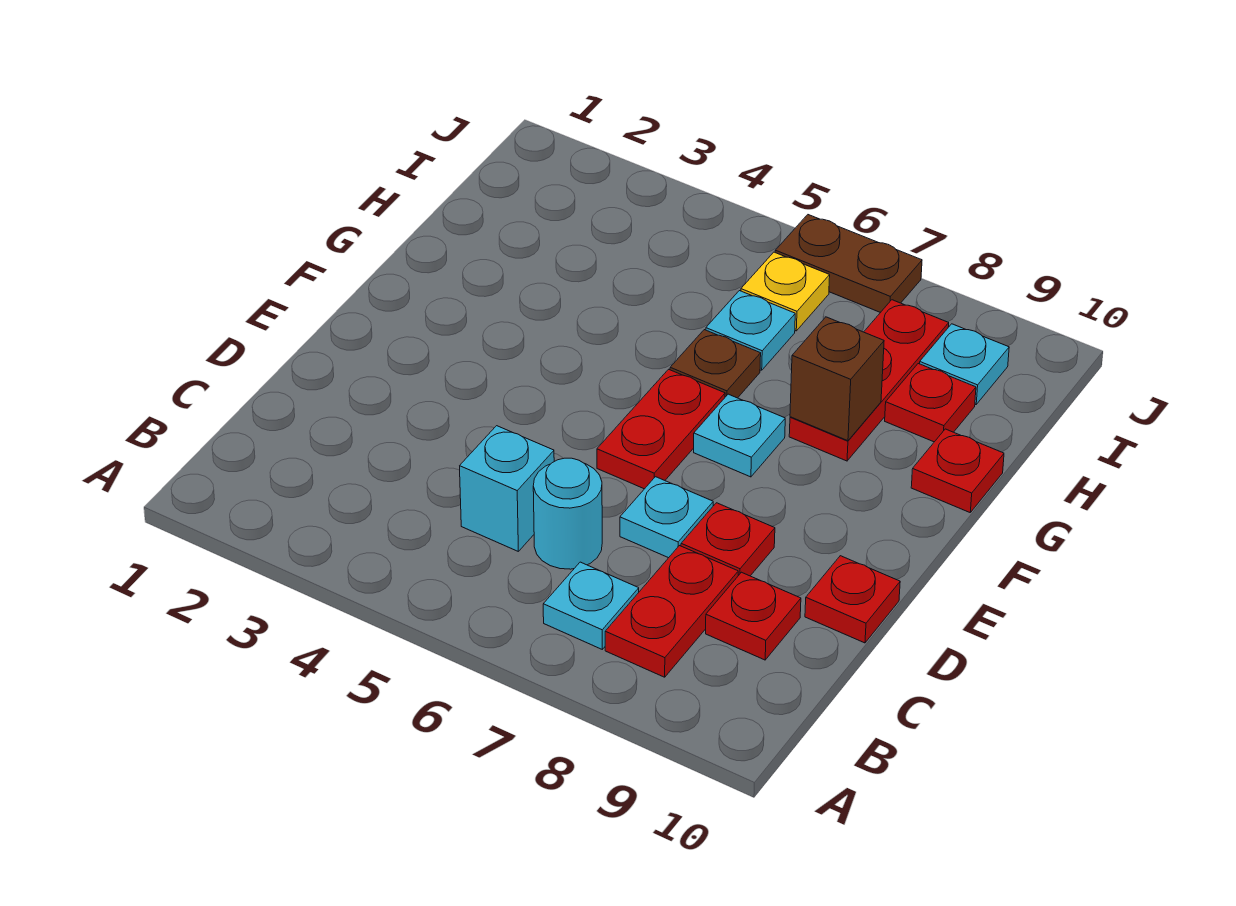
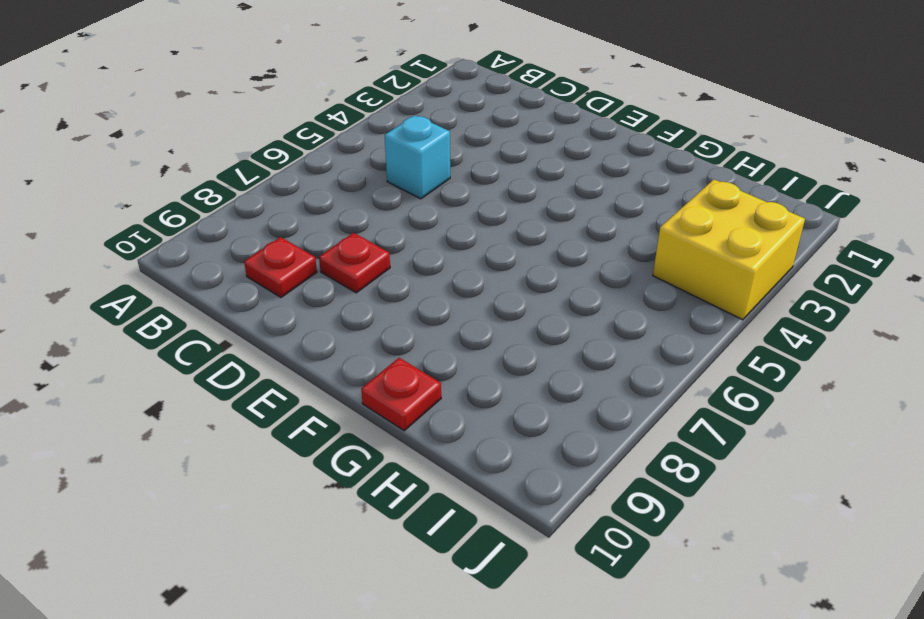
yellow 2x2 brick [653,180,805,320] -> none
none -> cyan 1x1 plate [543,562,639,649]
none -> red 1x2 plate [605,546,738,677]
none -> cyan 1x1 round brick [533,458,602,569]

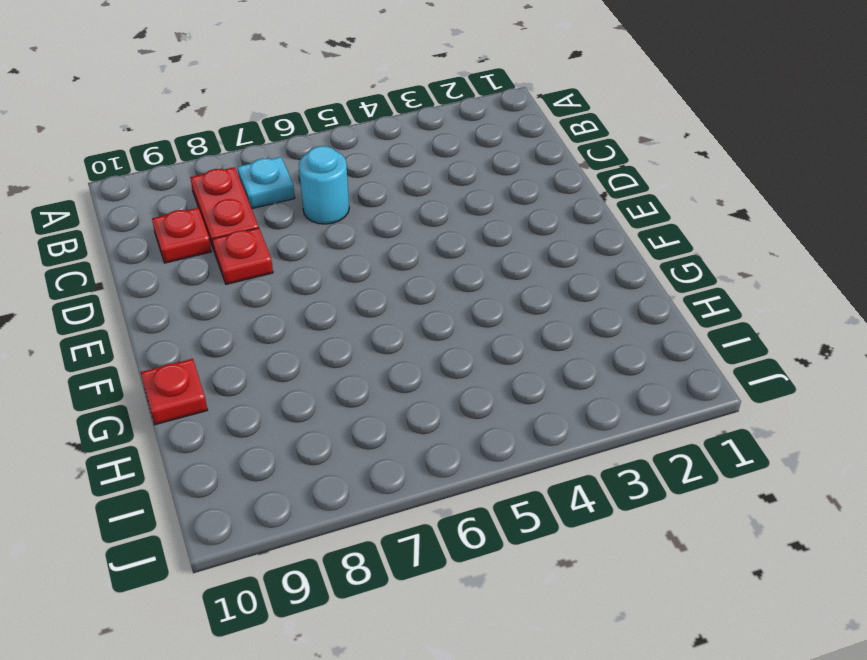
none -> cyan 1x1 brick [460,426,554,551]
none -> cyan 1x1 plate [620,477,713,558]
none -> red 1x1 plate [805,556,900,643]

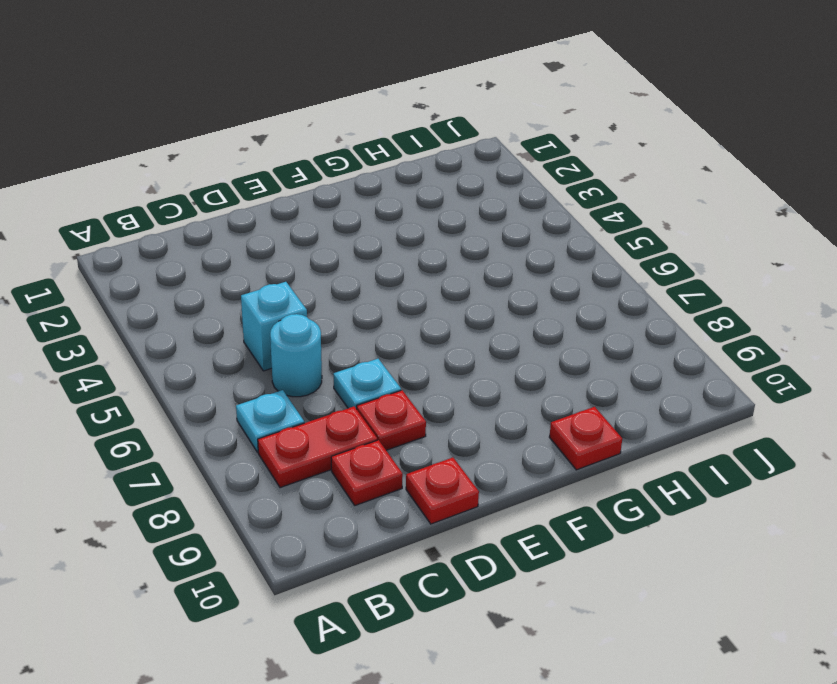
none -> red 1x2 plate [597,369,725,489]
none -> cyan 1x1 plate [694,394,785,477]
none -> brown 1x1 plate [670,330,761,398]

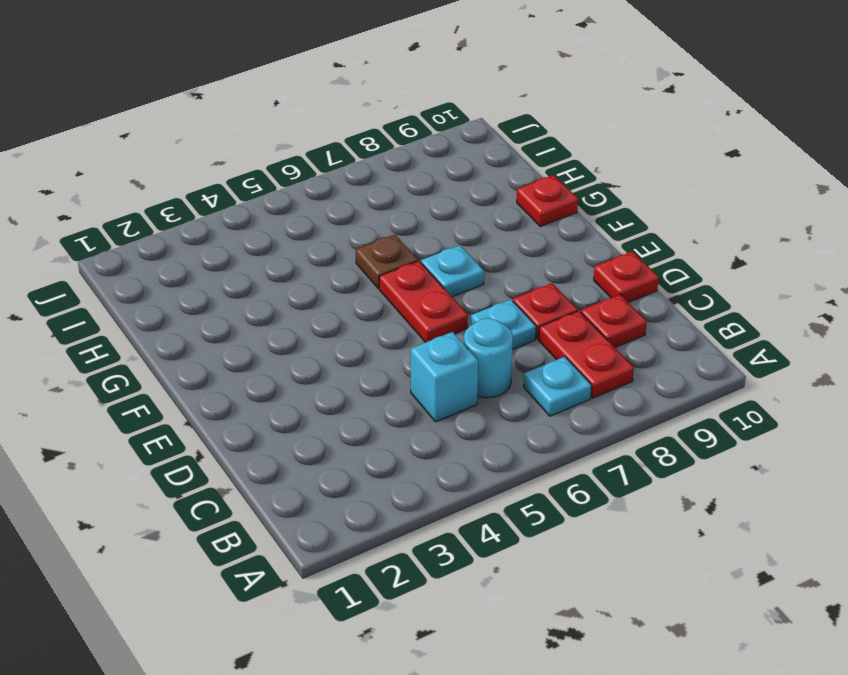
none -> red 1x3 plate [789,300,949,461]
none -> cyan 1x1 plate [706,291,795,370]
none -> red 1x1 plate [885,364,976,442]

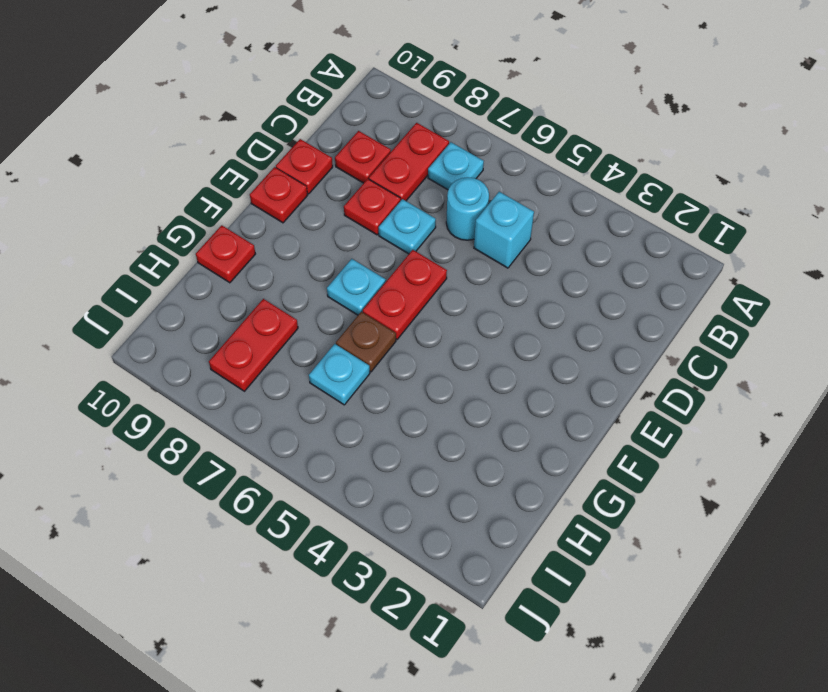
red 1x1 plate [250,167,308,223] -> red 1x1 plate moved to [885,364,976,442]
red 1x2 plate [209,299,298,391] -> red 1x3 plate [789,300,949,461]
none -> yellow 1x1 plate [741,252,830,331]
none -> cyan 1x1 plate [920,324,1009,404]
none -> brown 1x2 plate [775,215,922,313]

